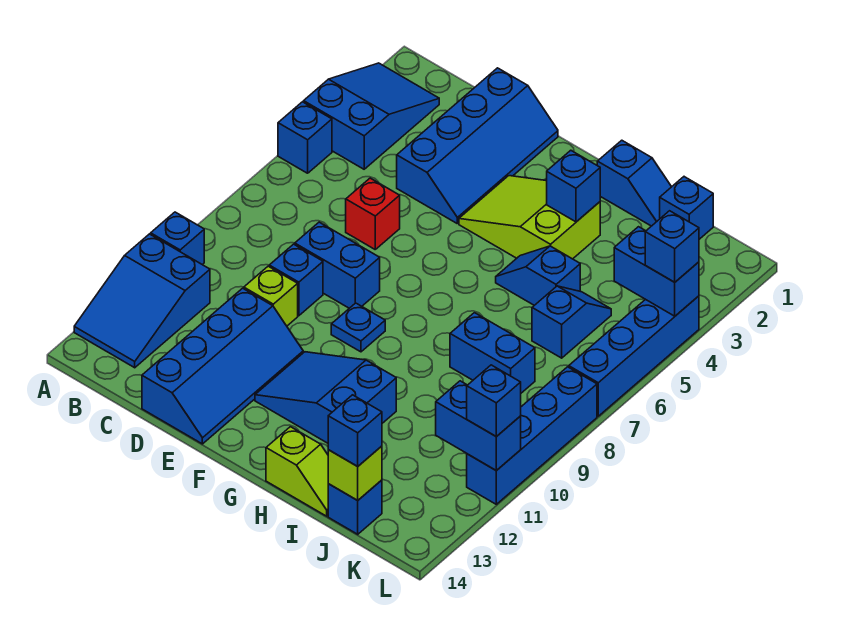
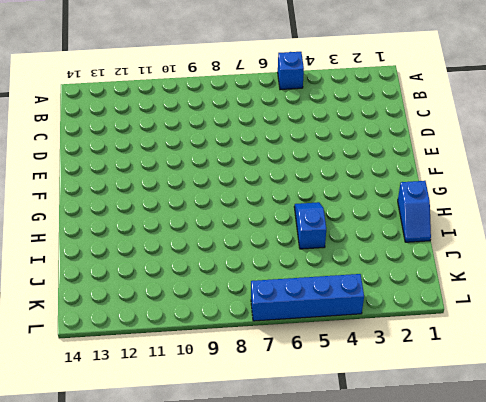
none -> blue 2x3 slope [304,63,439,169]
none -> blue 1x1 brick [151,212,204,265]
none -> blue 2x3 slope [74,234,210,368]

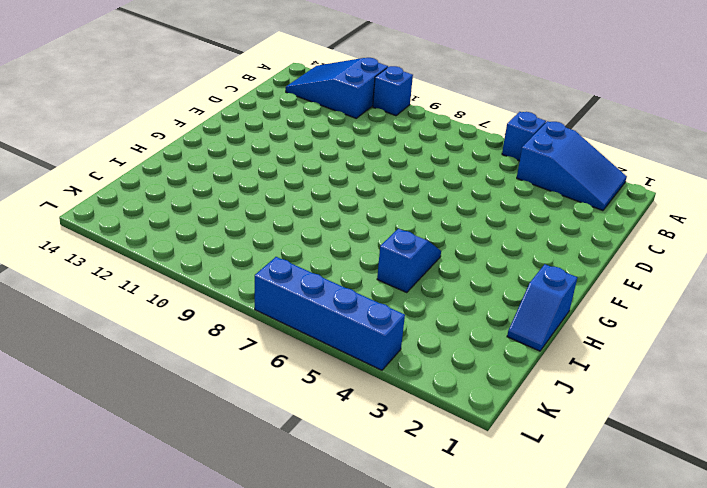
none -> blue 2x4 slope [397,68,558,223]
none -> red 1x1 brick [346,178,400,249]
none -> blue 1x2 brick [295,222,380,308]

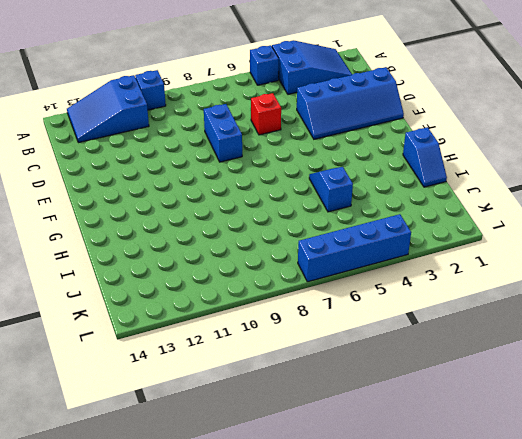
none -> blue 1x1 brick [269,244,323,316]
none -> lime 1x1 brick [244,266,298,326]
none -> blue 2x4 slope [142,288,303,444]

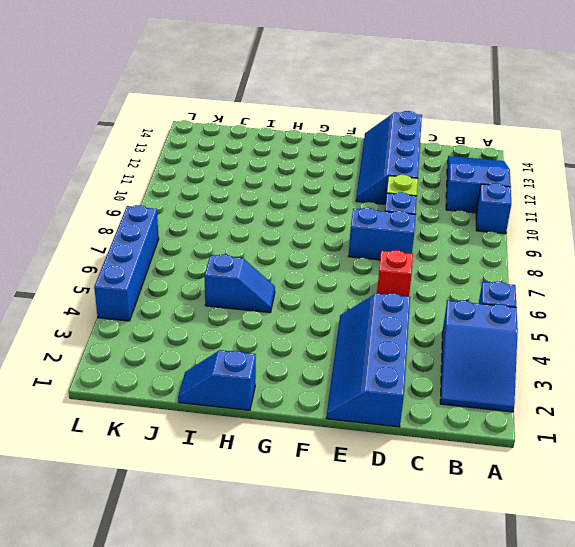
none -> lime 2x3 slope [459,176,600,259]
none -> blue 1x1 plate [331,303,385,352]
none -> blue 2x3 slope [255,352,396,443]

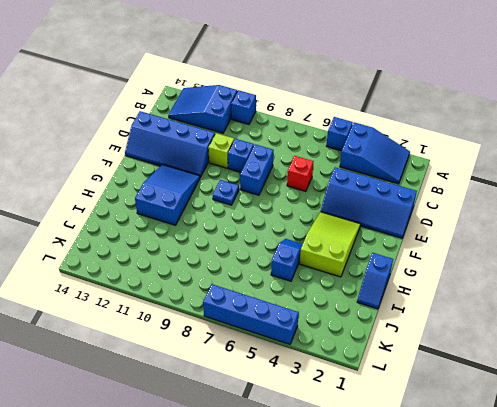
none -> lime 1x2 slope [266,427,328,516]
none -> blue 1x2 brick [450,313,535,393]
none -> blue 1x1 brick [660,177,713,239]

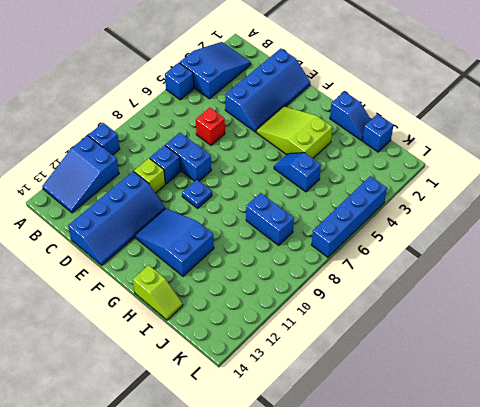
none -> blue 1x2 slope [532,286,611,358]
none -> blue 1x1 brick [328,480,382,534]
none -> blue 1x4 brick [467,367,597,504]

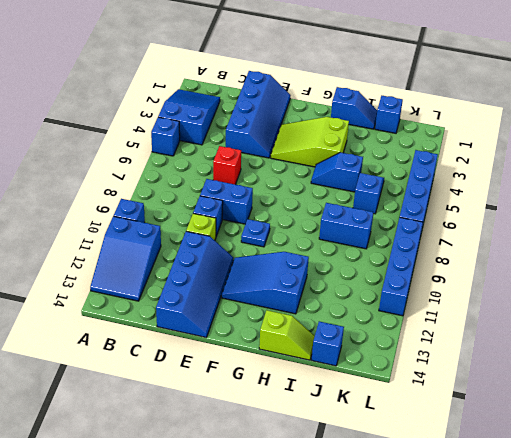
none -> blue 1x1 brick [547,150,600,222]
none -> lime 1x1 brick [328,446,382,500]
none -> blue 1x2 brick [614,227,699,316]

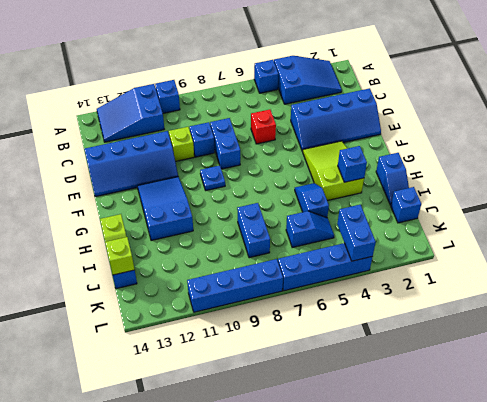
none -> blue 1x2 brick [436,381,521,471]
none -> blue 1x1 brick [328,395,382,466]
none -> blue 1x1 brick [645,211,699,282]

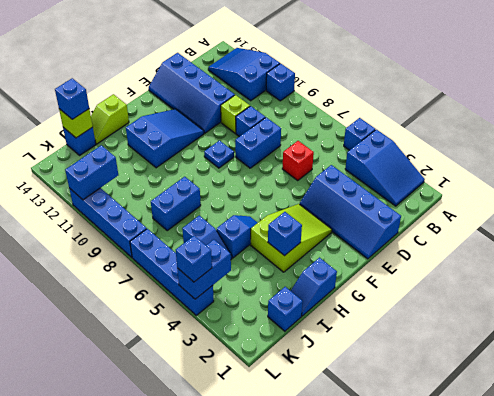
none -> blue 1x1 brick [467,365,521,437]

